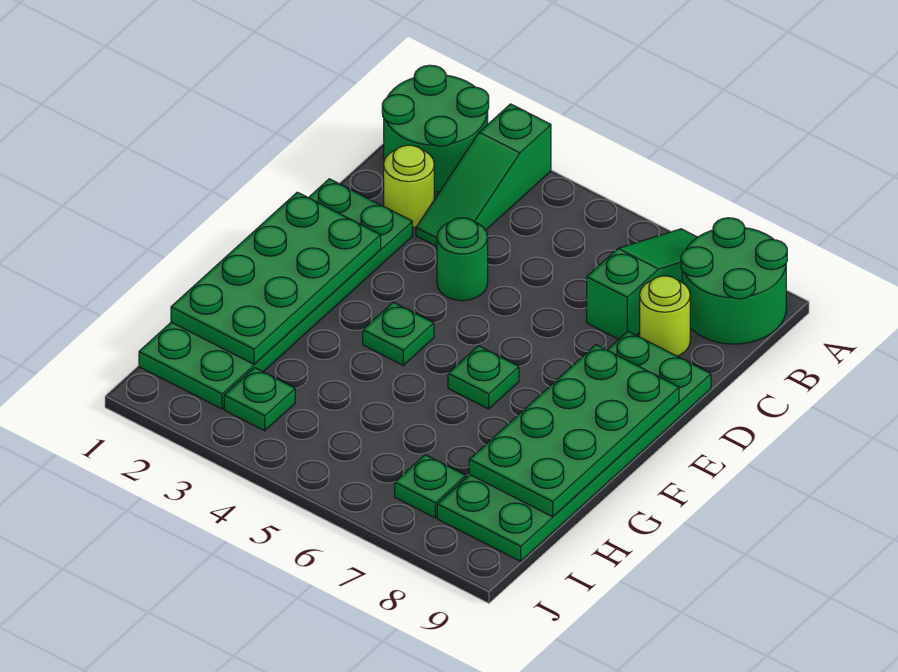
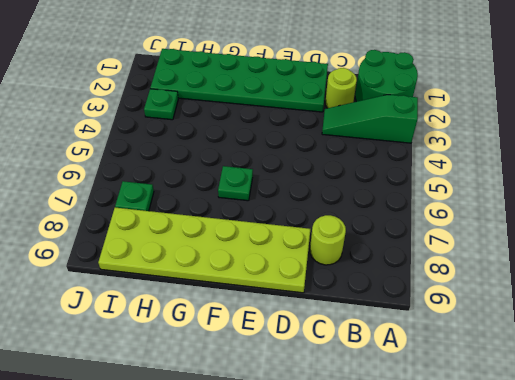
lime 2x6 plate [98,208,310,293] -> green 2x6 plate [437,331,711,561]
none -> green 1x3 slope [587,229,697,339]
none -> green 2x2 round brick [681,218,787,344]
none -> green 1x1 round brick [437,218,488,301]

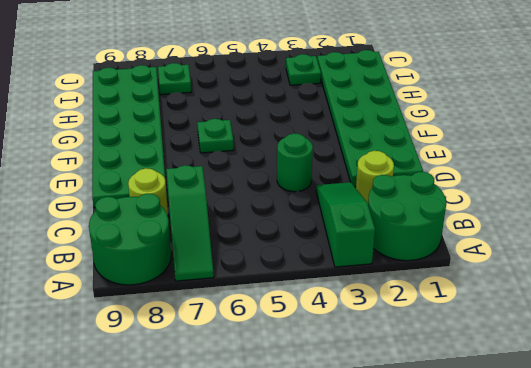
none -> green 1x1 plate [363,302,434,365]
none -> green 2x4 plate [171,192,381,364]
none -> green 2x4 plate [469,345,679,517]

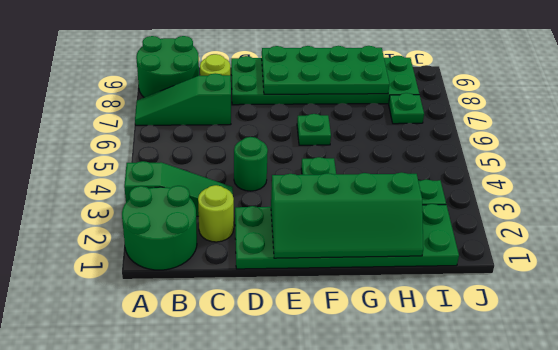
green 2x4 slope [271,172,423,258] -> green 2x4 plate [171,192,381,364]

